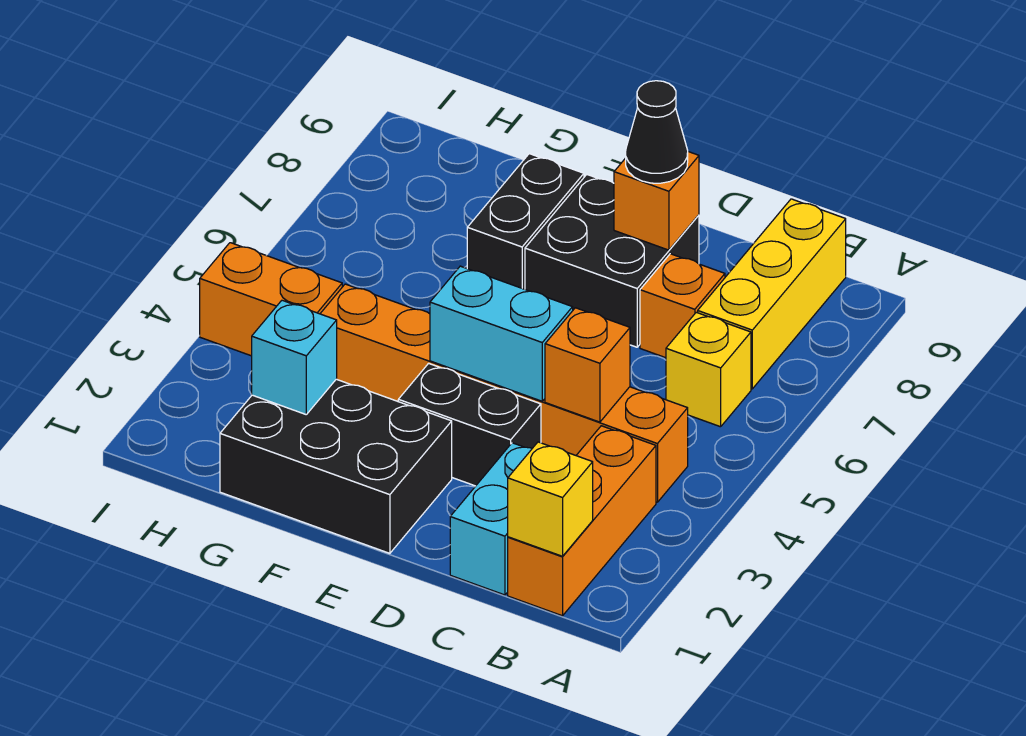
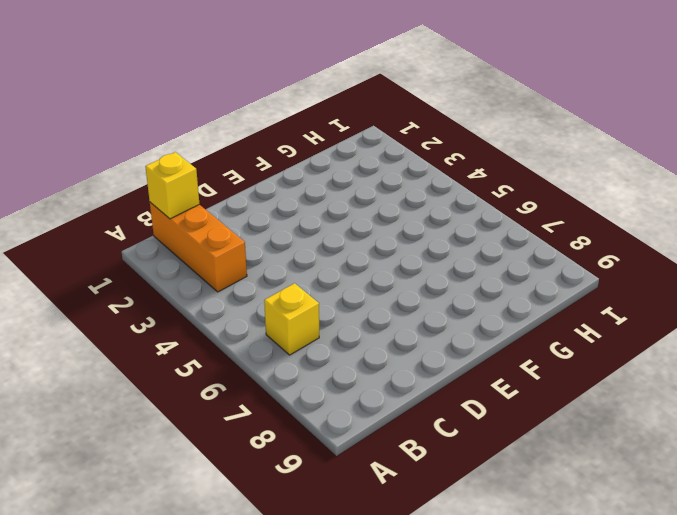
none -> orange 1x6 brick [320,284,688,502]
none -> yellow 1x3 brick [698,199,846,389]
none -> cyan 1x2 brick [450,443,532,595]

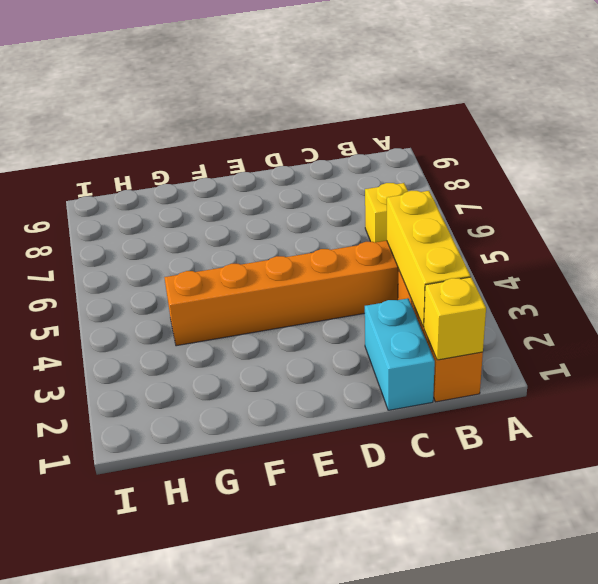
yellow 1x3 brick [387,191,470,327] -> yellow 1x3 brick moved to [698,199,846,389]
none -> orange 1x1 brick [640,254,725,358]
none -> black 1x2 brick [398,363,541,486]
none -> black 2x2 brick [525,175,699,347]

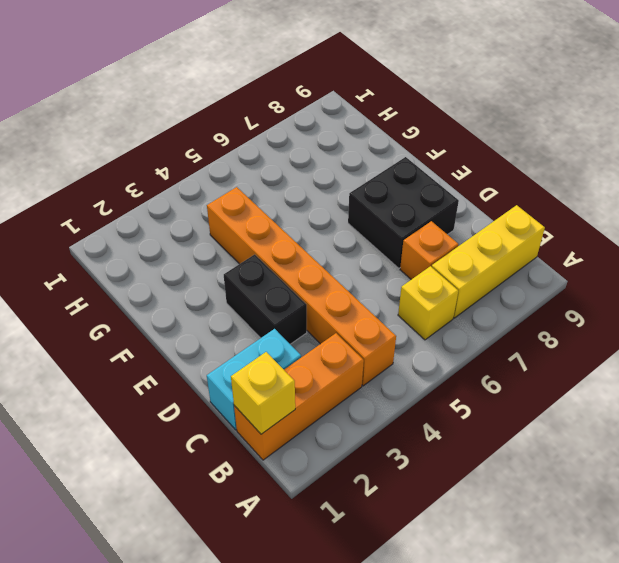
none -> black 2x3 brick [220,379,452,553]
none -> black 1x2 brick [467,154,584,289]
none -> orange 1x2 brick [200,243,342,356]

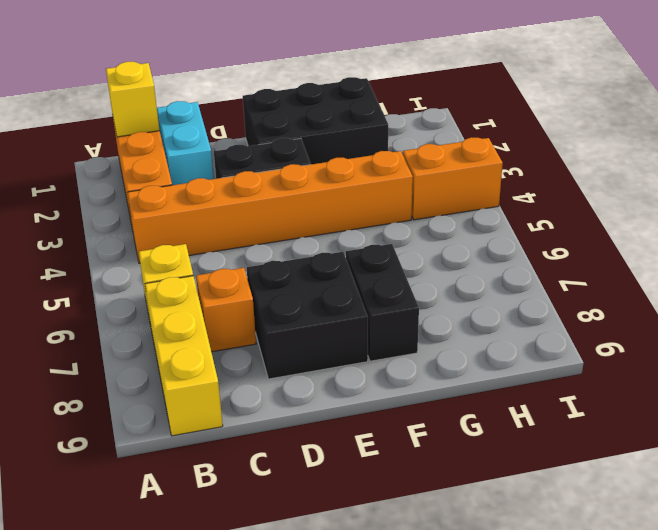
none -> orange 1x1 brick [545,308,630,422]
none -> cyan 1x2 brick [430,266,573,401]
none -> orange 1x1 brick [614,152,699,250]

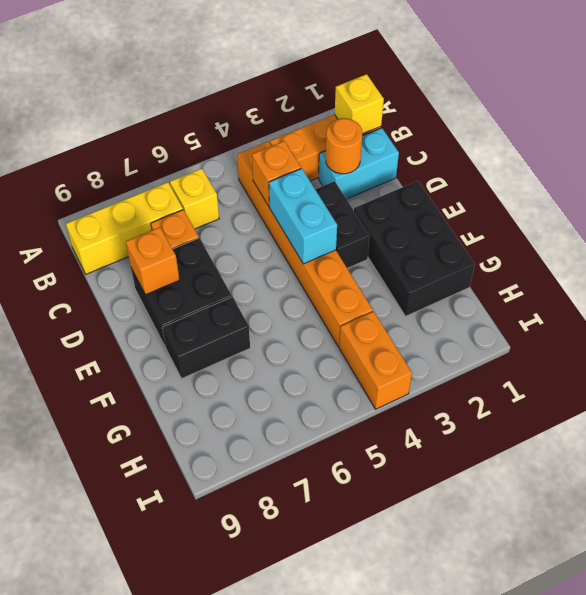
orange 1x1 round brick [326,118,362,174] -> none
none -> cyan 1x1 brick [252,300,337,414]
none -> black 1x1 cone [626,81,688,183]

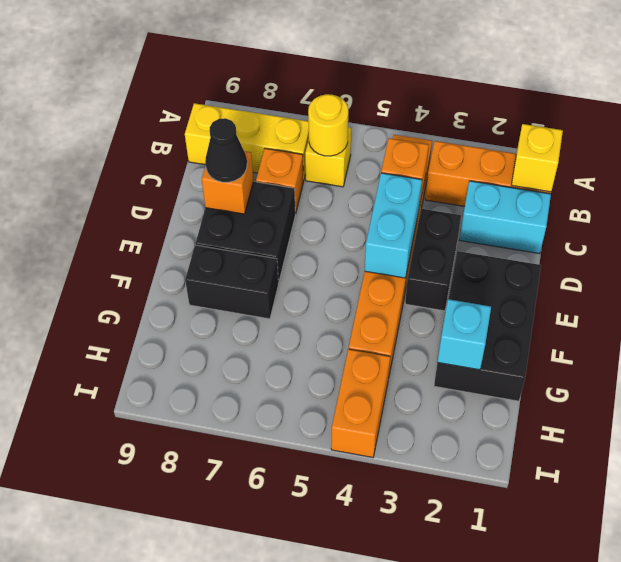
yellow 1x1 round brick [308,94,348,156] -> none

